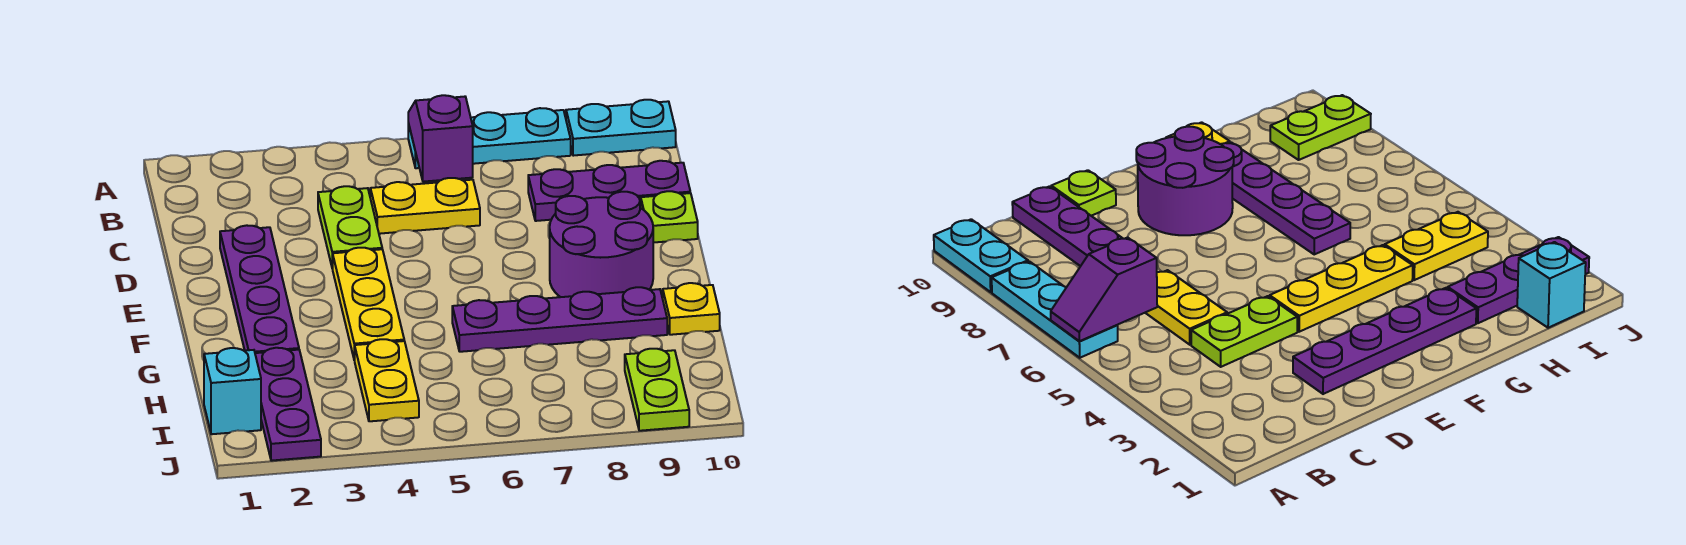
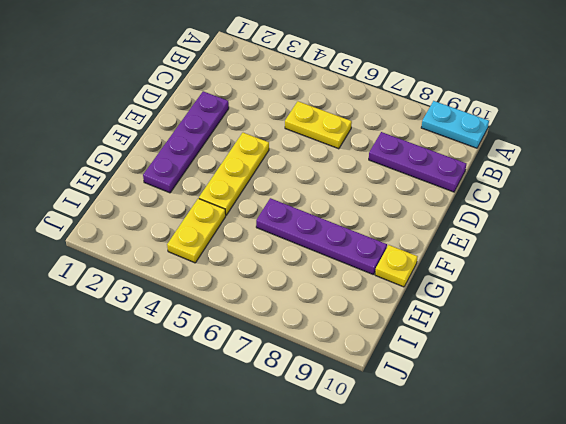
none -> cyan 1x3 plate [408,108,571,168]
none -> lime 1x2 plate [318,186,382,268]
none -> lime 1x1 plate [641,191,698,243]

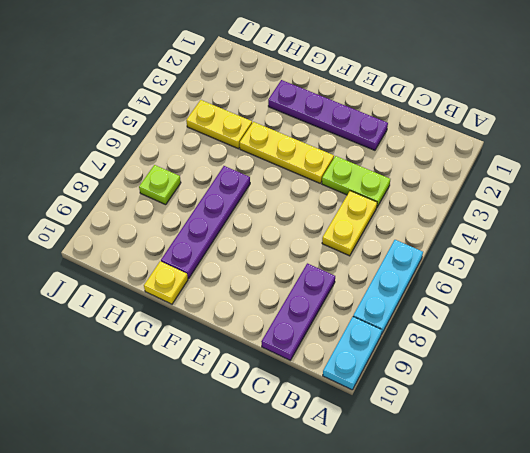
lime 1x1 plate [139,165,181,205] -> lime 1x1 plate moved to [641,191,698,243]
none -> purple 2x2 round brick [550,192,653,297]
none -> purple 1x3 plate [255,348,321,461]
none -> cyan 1x1 brick [204,348,261,434]

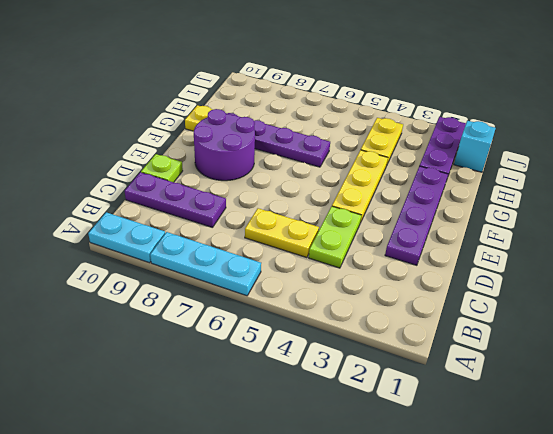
none -> lime 1x2 plate [625,349,689,431]
none -> purple 1x2 slope [408,95,473,182]

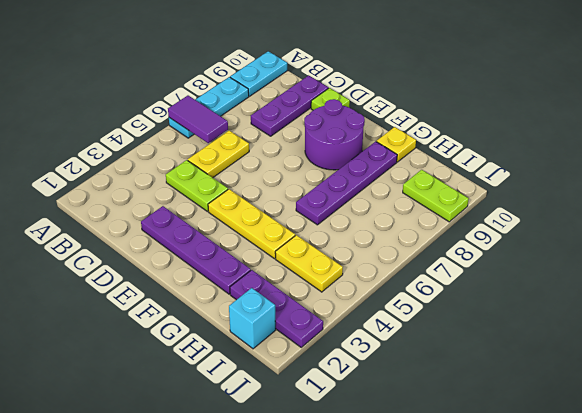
purple 1x2 tile [168,96,228,143] -> purple 1x2 slope [408,95,473,182]

